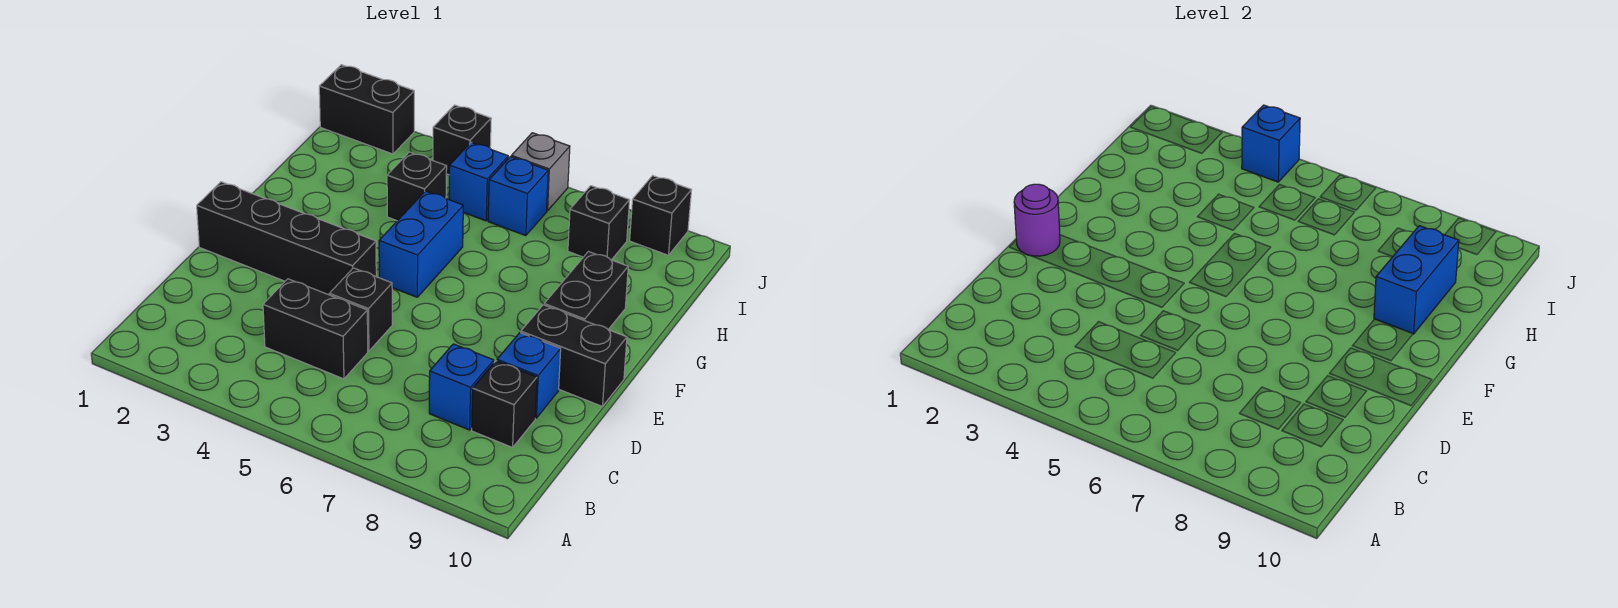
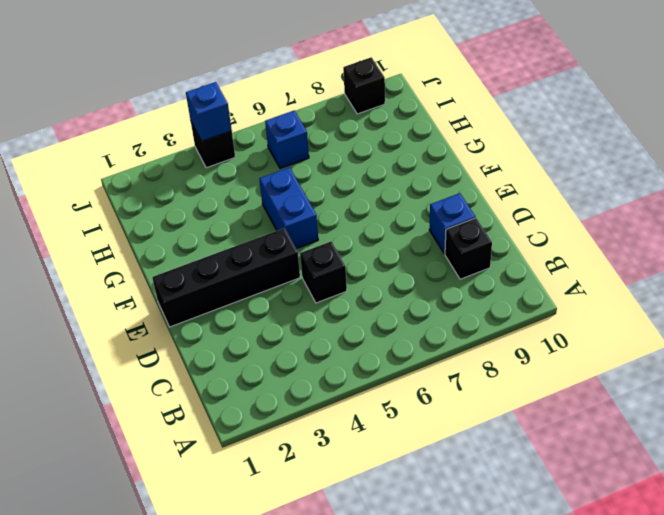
none -> black 1x2 brick [263,279,368,379]
none -> blue 1x1 brick [429,344,494,430]
none -> black 1x2 brick [521,305,627,406]

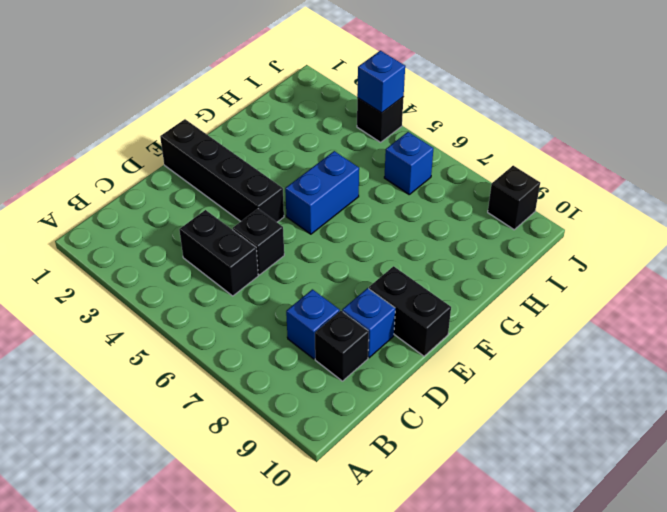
none -> black 1x2 brick [544,252,628,329]
none -> black 1x1 brick [387,152,447,221]
none -> blue 1x1 brick [449,142,508,221]

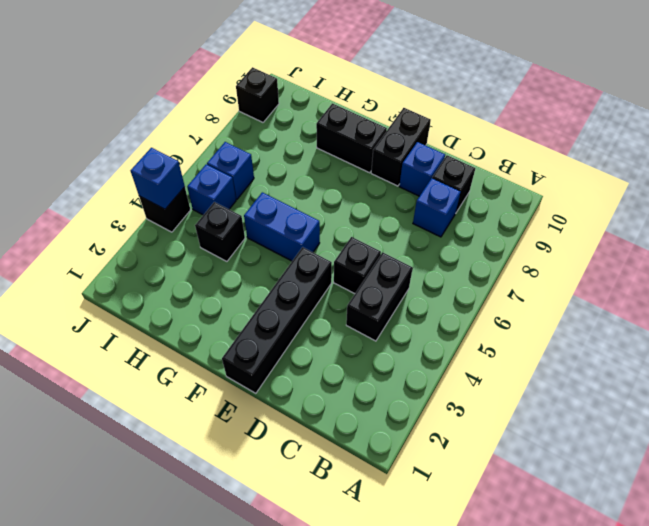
none -> black 1x1 brick [568,186,630,260]
none -> black 1x2 brick [319,65,414,154]
none -> grey 1x1 brick [511,133,570,211]

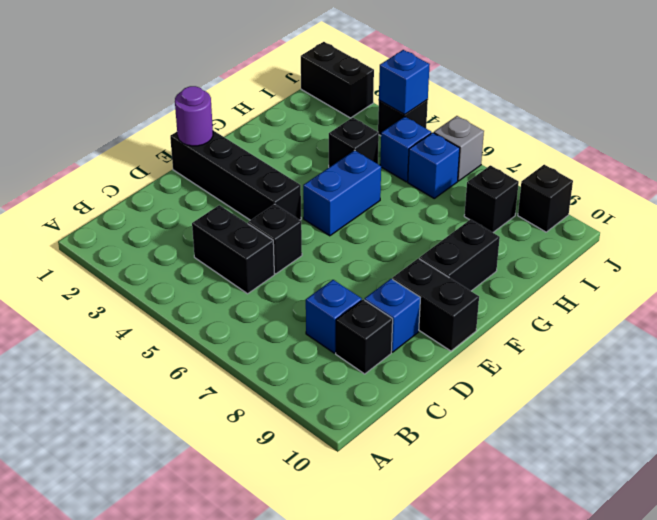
none -> blue 1x2 brick [1374,226,1459,334]

